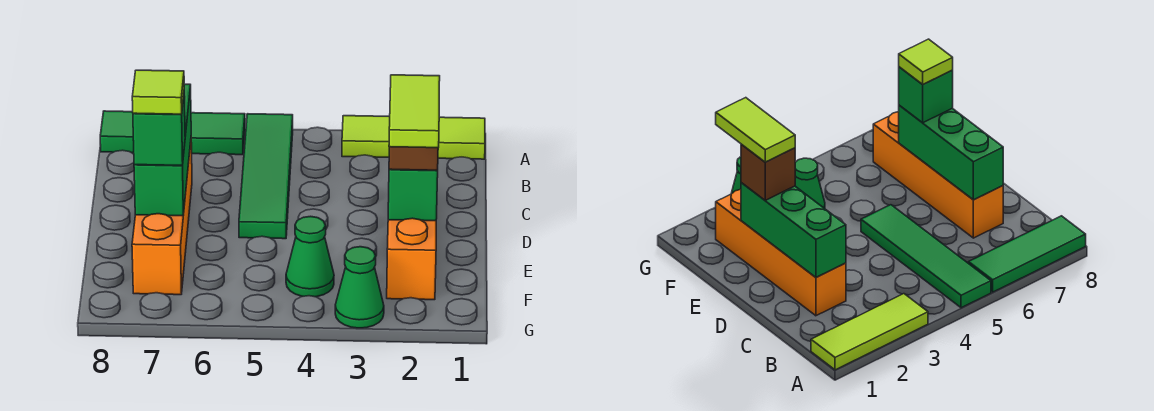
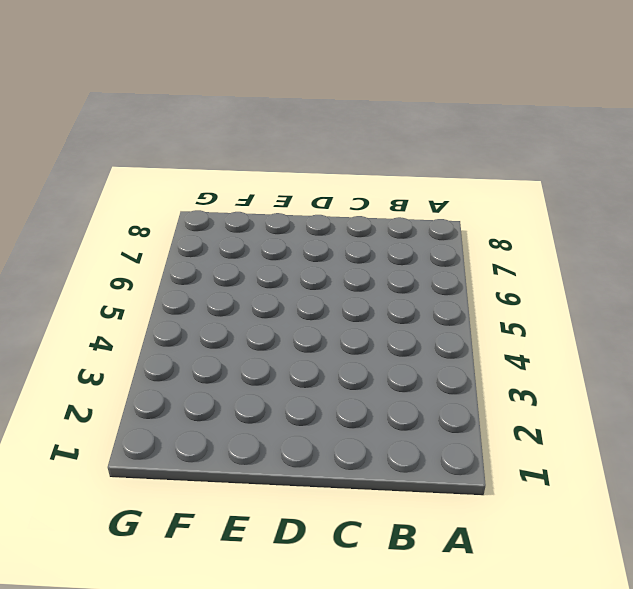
none -> lime 1x3 tile [342,116,485,159]
none -> green 1x4 tile [239,114,293,239]
none -> green 1x3 tile [100,111,245,155]

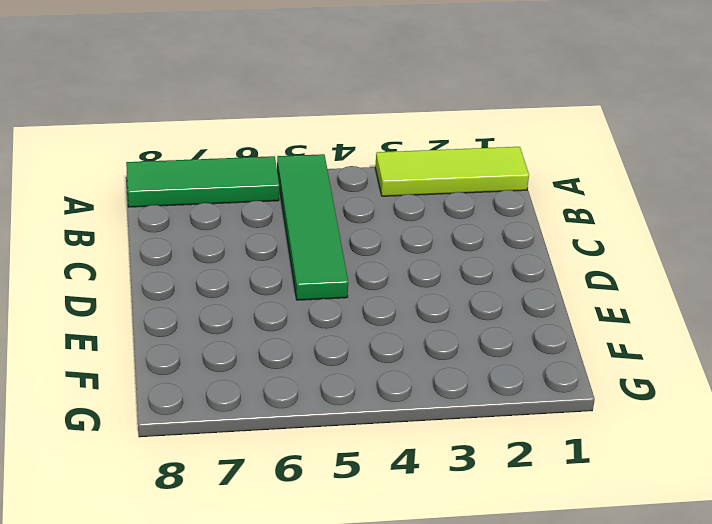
none -> orange 1x4 brick [387,218,436,300]
none -> orange 1x4 brick [132,143,192,295]
none -> green 1x1 cone [286,216,334,297]

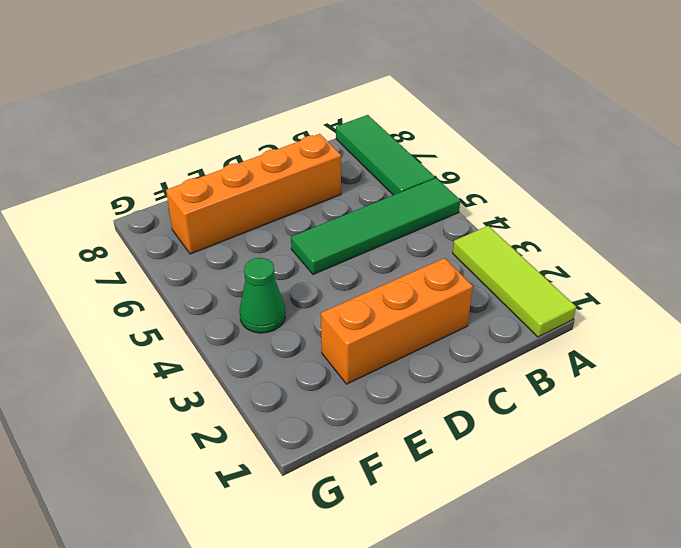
orange 1x3 brick [321,258,473,384] -> orange 1x4 brick [387,218,436,300]
none -> green 1x1 cone [335,247,384,328]
none -> green 1x3 brick [388,169,438,221]
none -> green 1x3 brick [134,84,191,216]

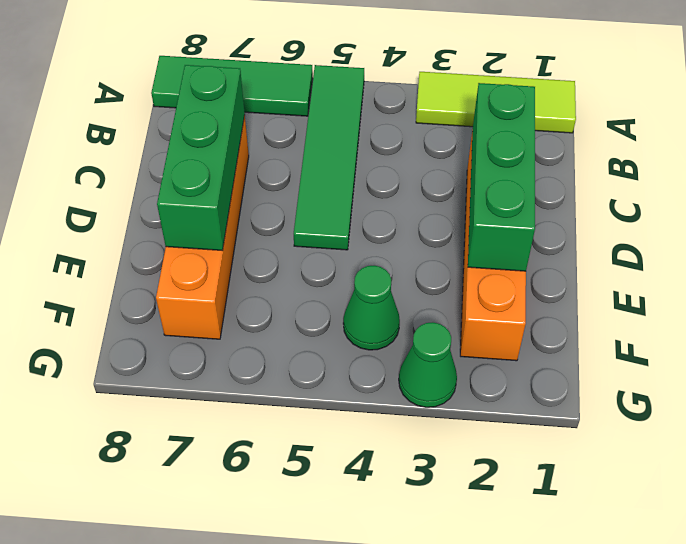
none -> brown 1x1 brick [389,147,438,170]
none -> green 1x1 brick [133,96,185,166]
none -> lime 1x2 tile [389,75,440,148]

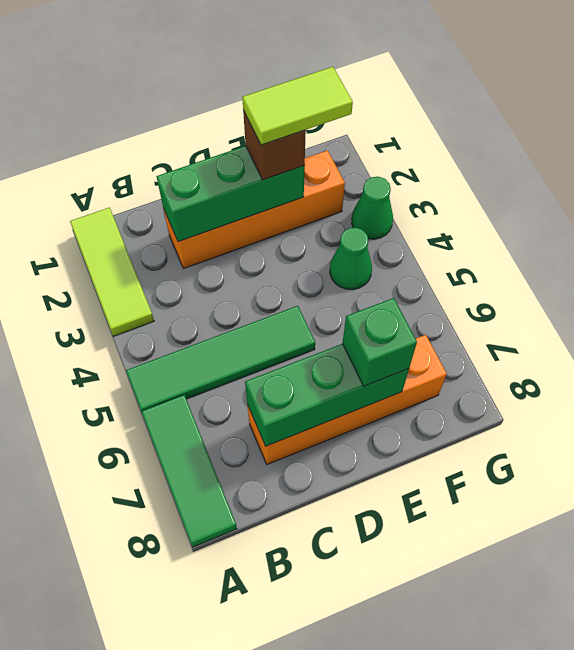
none -> lime 1x1 tile [132,70,184,114]

